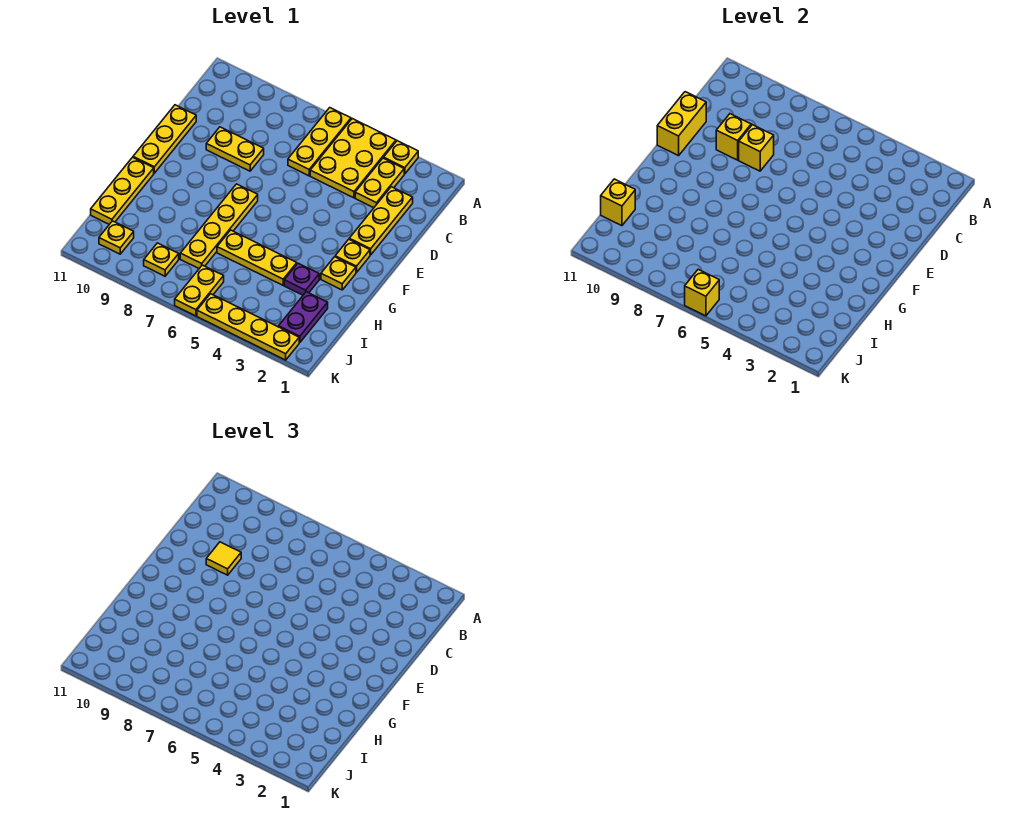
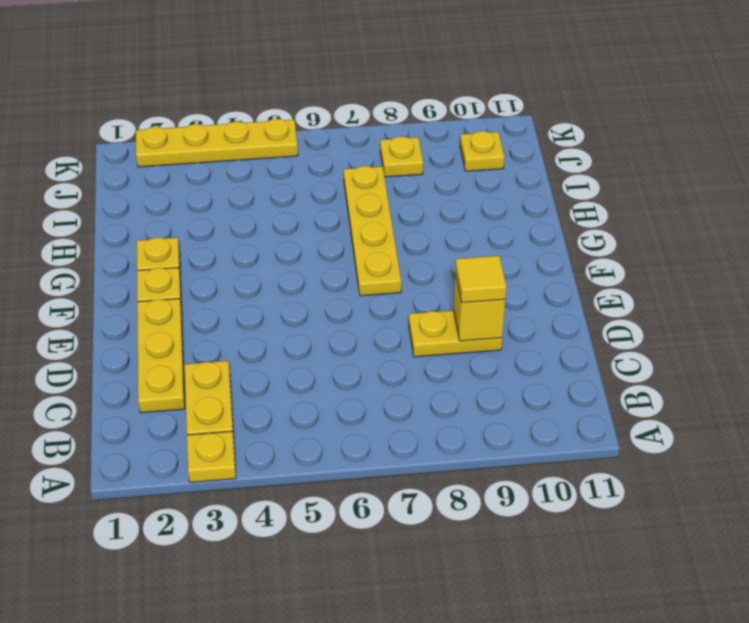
none -> yellow 2x3 plate [310,119,396,198]
none -> yellow 1x3 plate [288,108,351,176]
none -> yellow 1x3 plate [133,105,196,173]

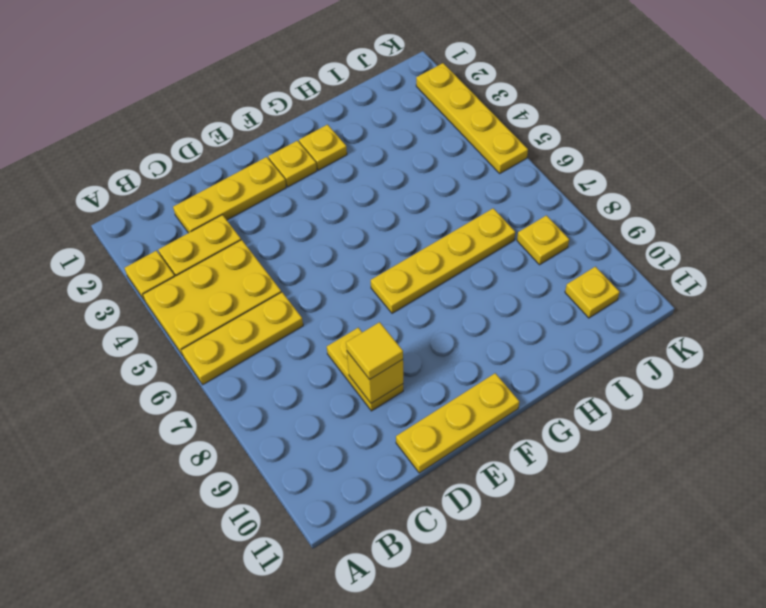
none -> yellow 1x3 plate [91,157,154,224]
none -> purple 1x1 plate [284,263,319,295]
none -> yellow 1x3 plate [217,230,297,285]

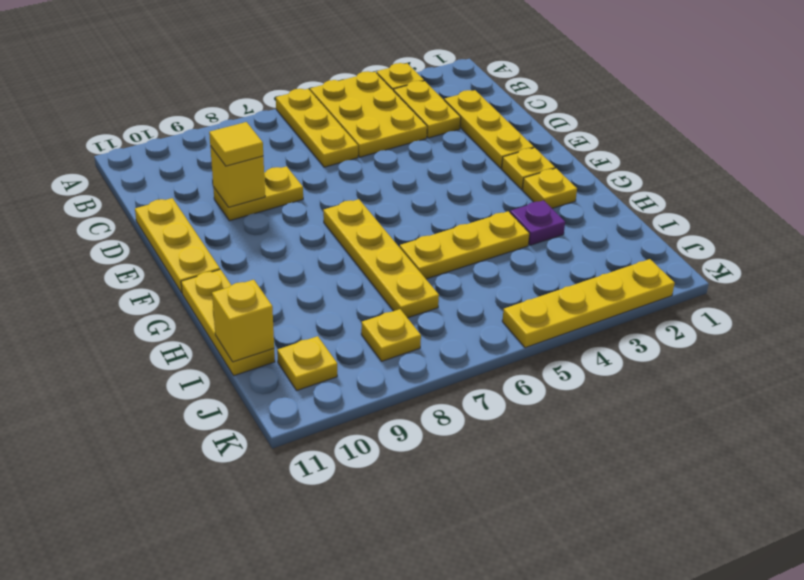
none -> purple 1x2 plate [279,292,328,343]
none -> yellow 1x2 plate [175,265,224,316]
none -> yellow 1x1 brick [739,125,774,171]

